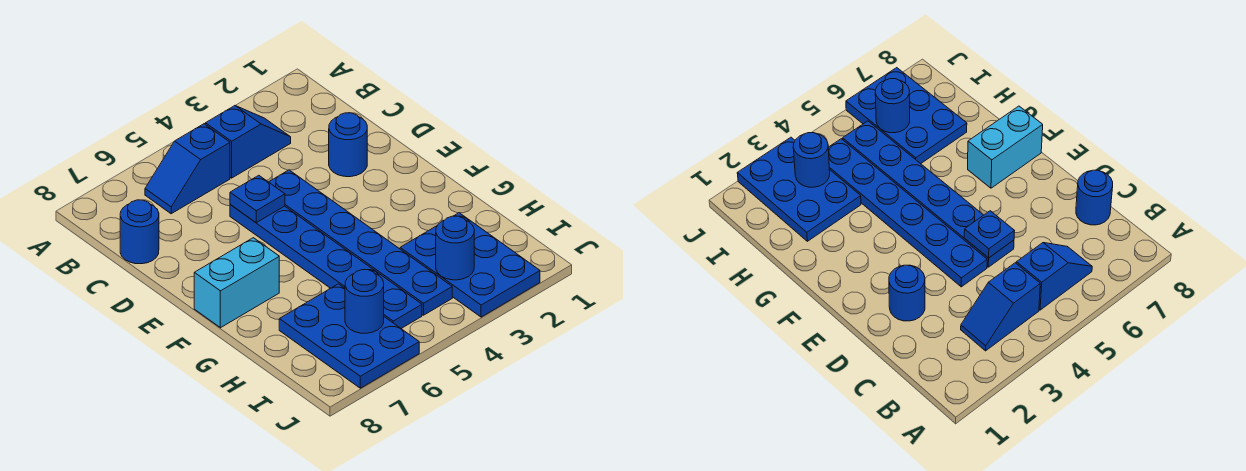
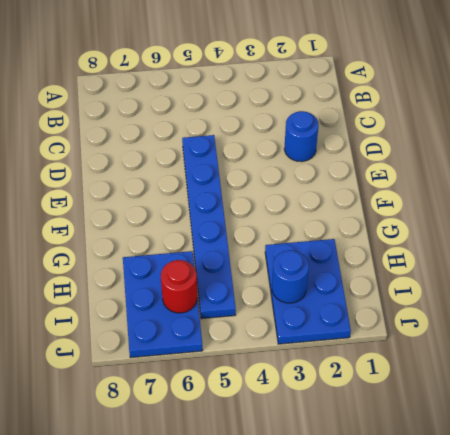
red 1x1 round brick [161,260,197,313] -> blue 1x1 round brick [345,270,384,333]
none -> blue 1x2 slope [205,106,291,178]
none -> blue 1x2 slope [145,124,230,214]
none -> blue 1x1 round brick [120,200,159,264]

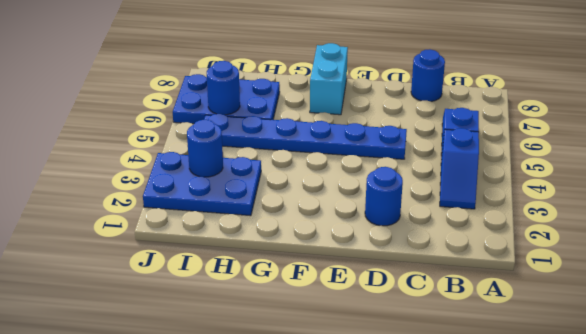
none -> blue 1x6 plate [269,170,452,315]
none -> blue 1x1 plate [230,175,285,223]

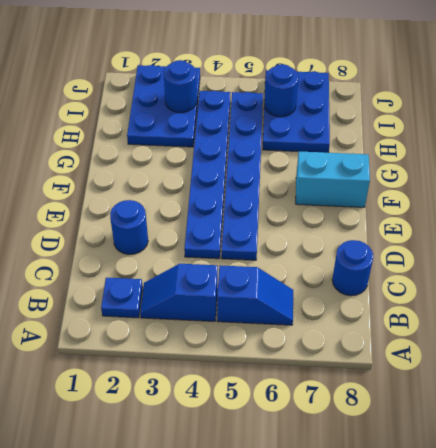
blue 1x1 plate [101,278,143,318] -> blue 1x1 plate moved to [230,175,285,223]

